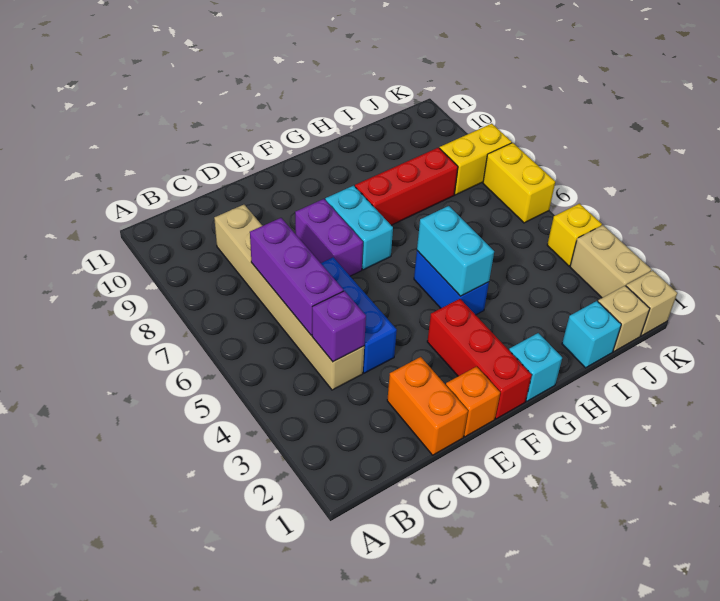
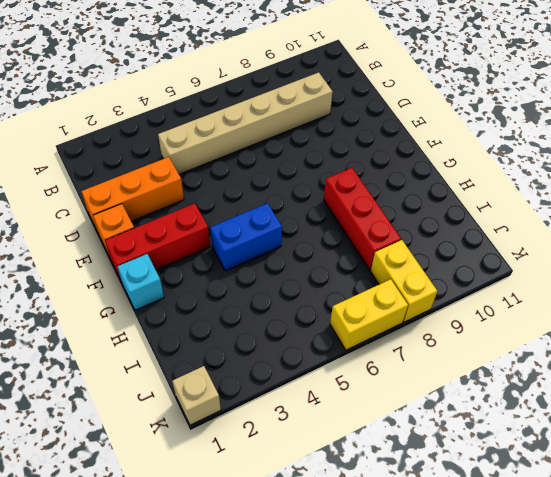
orange 1x3 brick [81,157,184,232] -> orange 1x2 brick [387,357,468,455]
none -> blue 1x3 brick [321,257,397,373]
none -> purple 1x2 brick [295,199,363,276]
none -> cyan 1x2 brick [325,186,393,270]

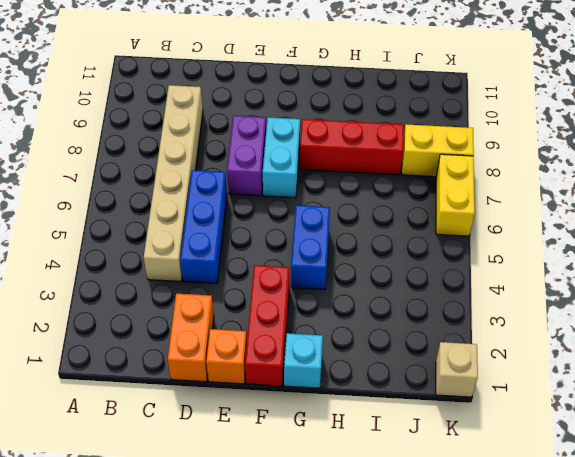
none -> cyan 1x1 brick [562,301,621,368]
none -> tan 1x1 brick [598,286,650,352]
none -> tan 1x2 brick [570,225,651,298]

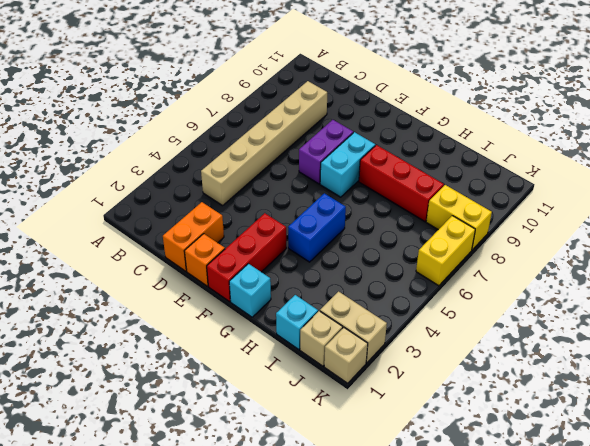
tan 1x2 brick [320,292,387,363] -> tan 1x2 brick turned to [570,225,651,298]
none -> blue 1x3 brick [321,257,397,373]
none -> yellow 1x1 brick [547,204,602,266]
none -> purple 1x1 brick [312,291,366,362]

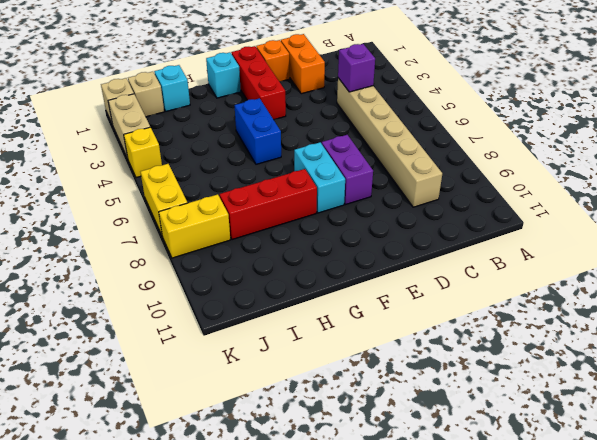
none -> blue 1x3 brick [321,257,397,373]
none -> purple 1x3 brick [250,218,343,335]
none -> cyan 1x2 brick [417,206,494,296]

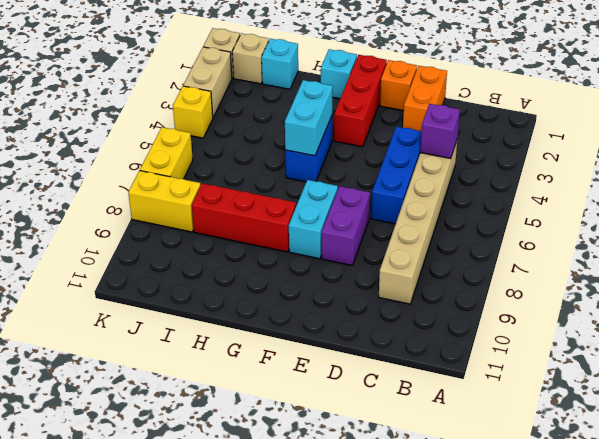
none -> purple 1x3 brick [250,218,343,335]

